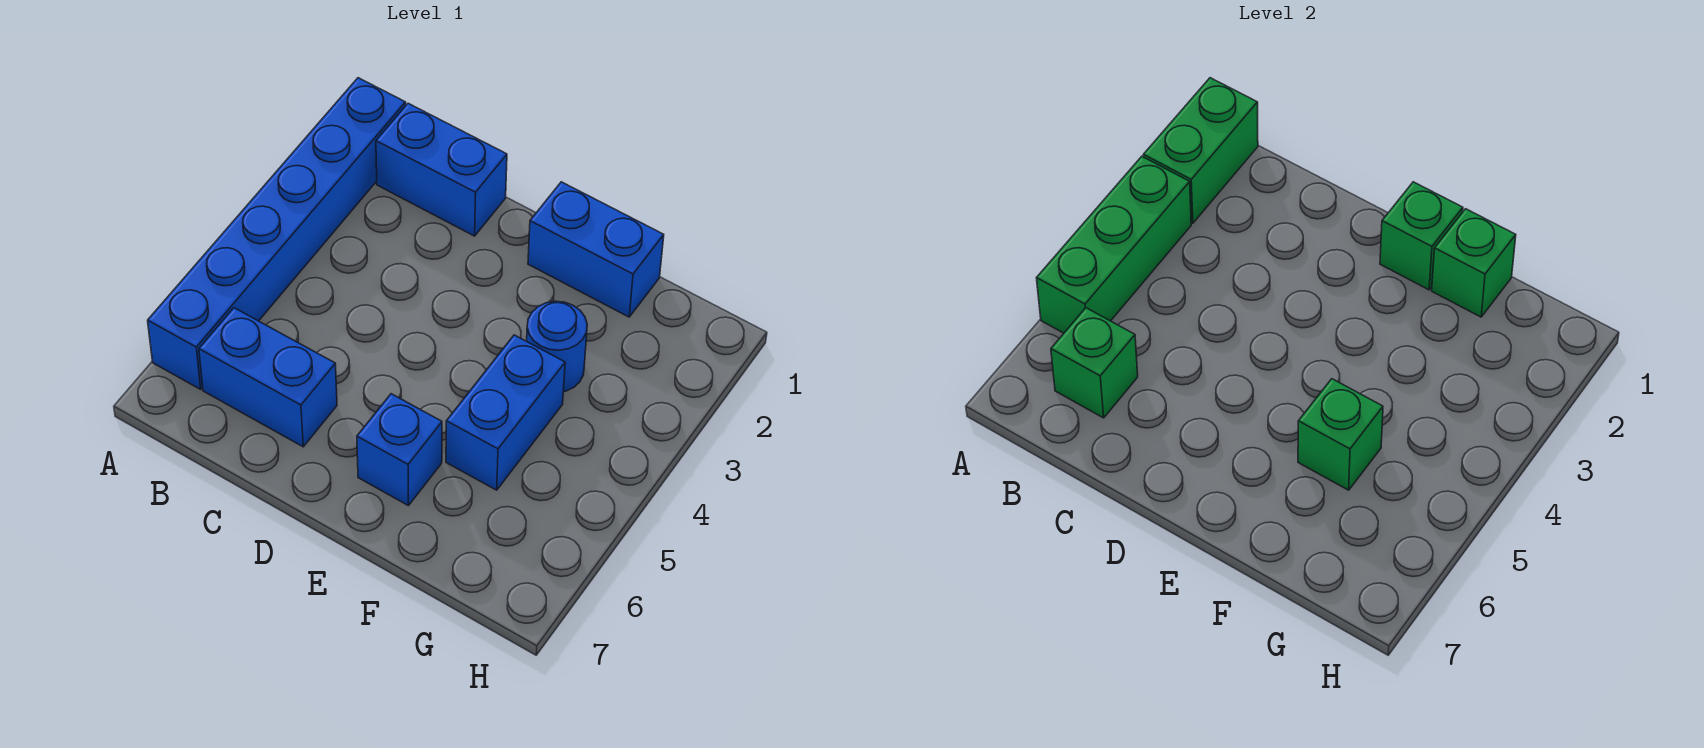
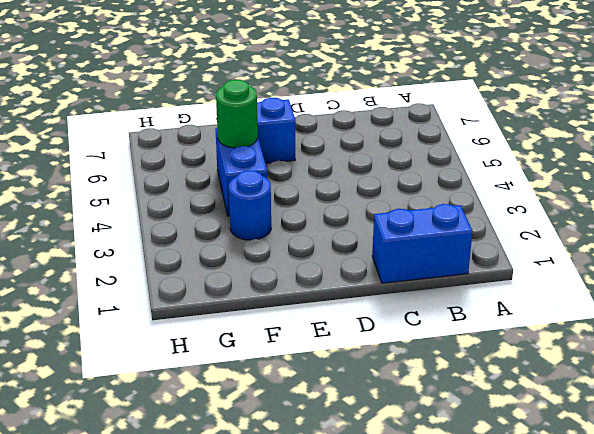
green 1x1 round brick [216,80,258,148] -> green 1x1 brick [1298,379,1383,490]
none -> blue 1x6 brick [148,78,406,389]
none -> blue 1x2 brick [199,308,337,447]
none -> blue 1x2 brick [528,182,664,317]

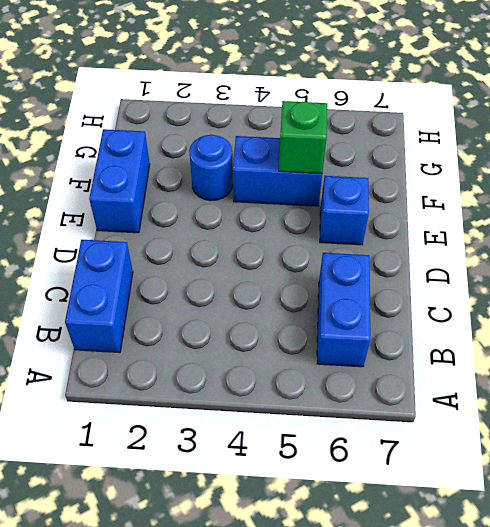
none -> blue 1x6 brick [148,78,406,389]
none -> green 1x2 brick [1143,78,1258,223]
none -> green 1x3 brick [1037,157,1191,333]

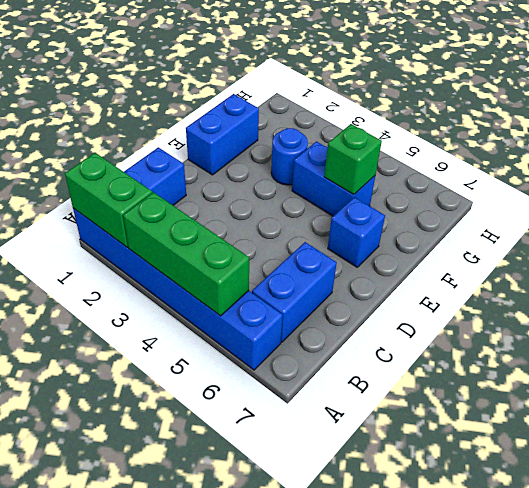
none -> green 1x1 brick [1051,308,1138,418]
none -> green 1x1 brick [1380,182,1463,290]
none -> green 1x1 brick [1432,209,1516,317]

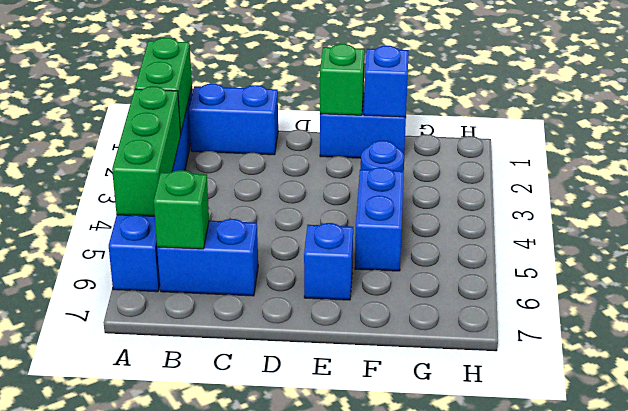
blue 1x1 brick [364,46,409,117] -> green 1x1 brick [1432,209,1516,317]
none -> green 1x1 brick [1298,379,1383,490]

